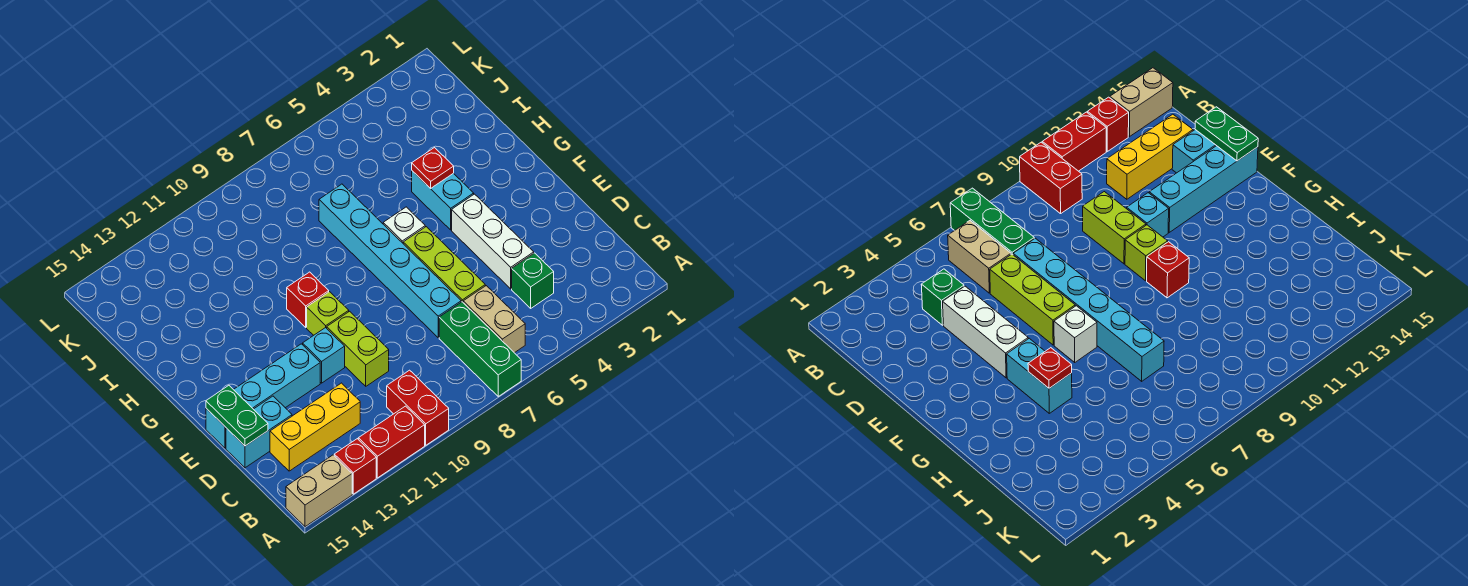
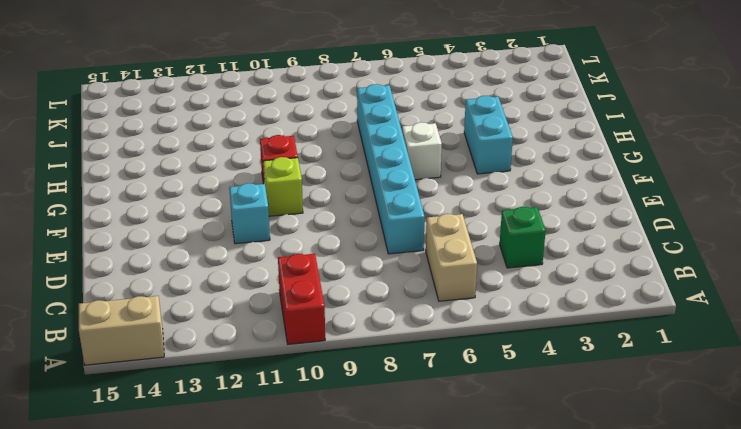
none -> green 1x3 brick [439,302,521,396]
none -> red 1x2 brick [358,406,425,478]
none -> red 1x1 brick [334,439,376,494]

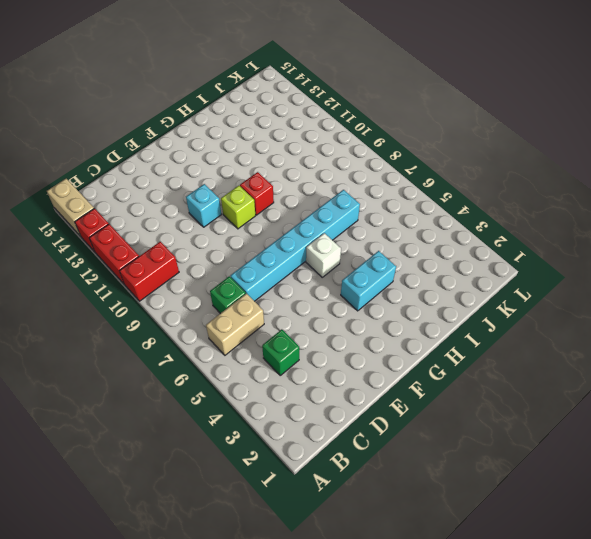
green 1x1 brick [210,276,246,314] -> green 1x3 brick [439,302,521,396]
none -> yellow 1x3 brick [270,383,360,471]
none -> white 1x3 brick [452,194,534,289]
none -> lime 1x3 brick [403,227,485,302]

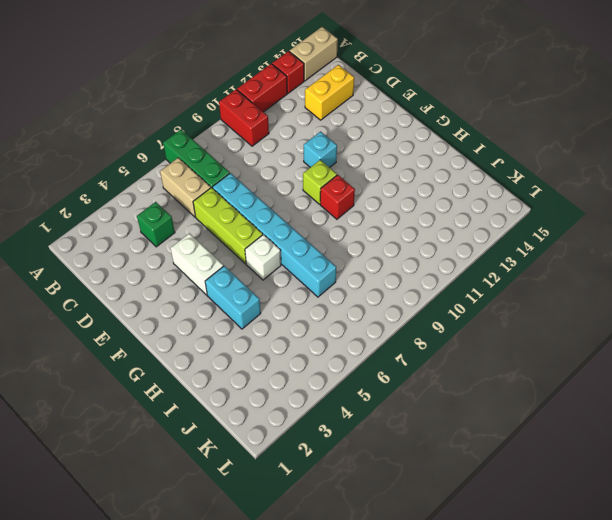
yellow 1x2 brick [305,65,354,120] -> yellow 1x3 brick [270,383,360,471]
white 1x2 brick [170,233,223,295] -> white 1x3 brick [452,194,534,289]
none -> lime 1x2 brick [327,311,389,386]
none -> cyan 1x2 brick [226,396,292,468]
none -> cyan 1x4 brick [206,344,320,448]

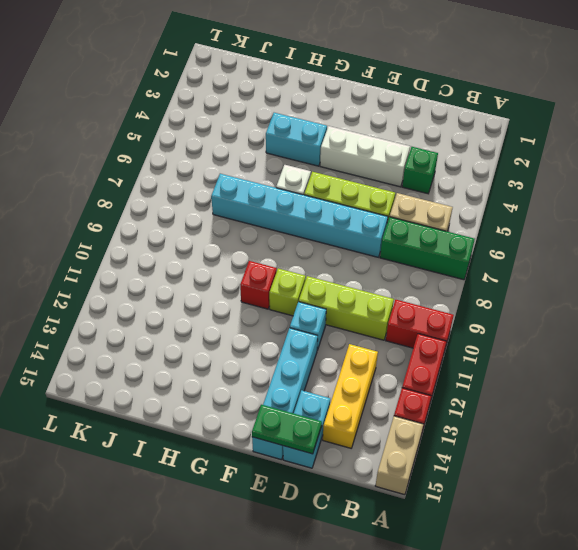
lime 1x3 brick [299,276,394,340] -> lime 1x2 brick [327,311,389,386]
none -> red 1x1 plate [412,148,454,189]

